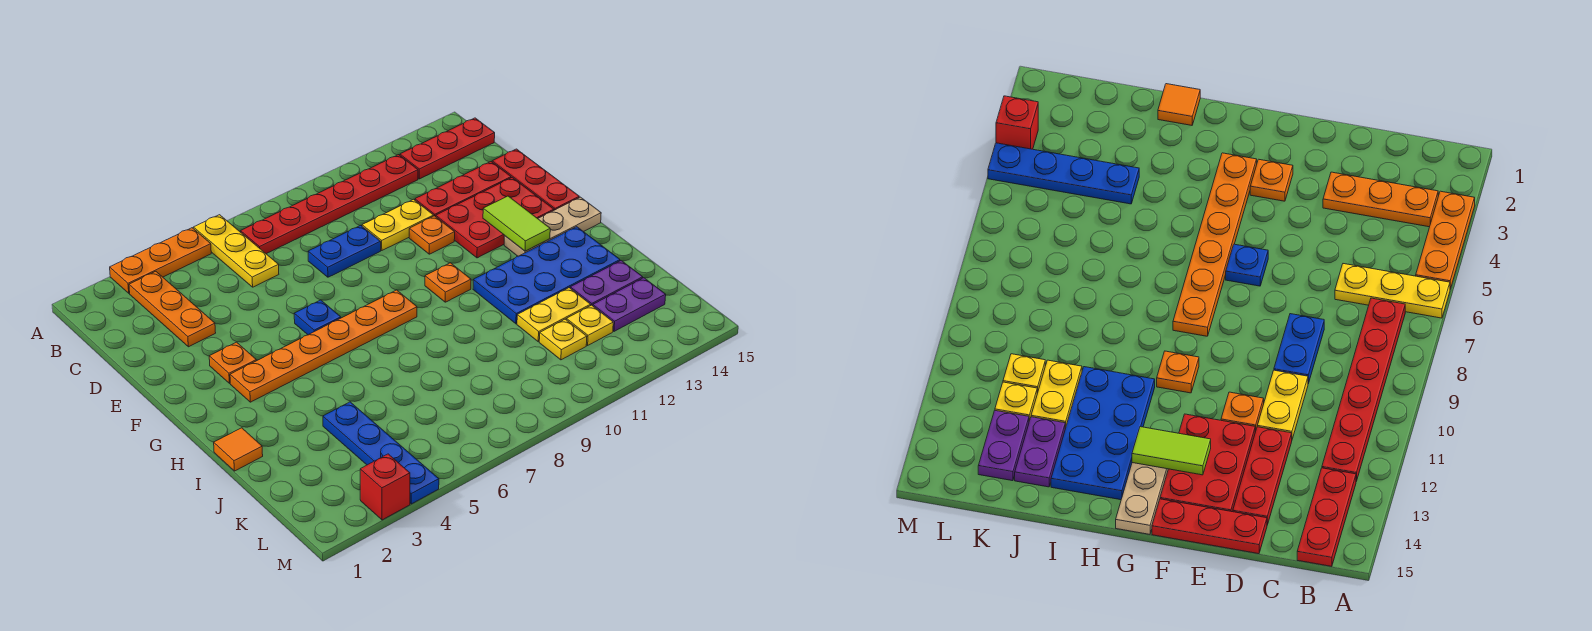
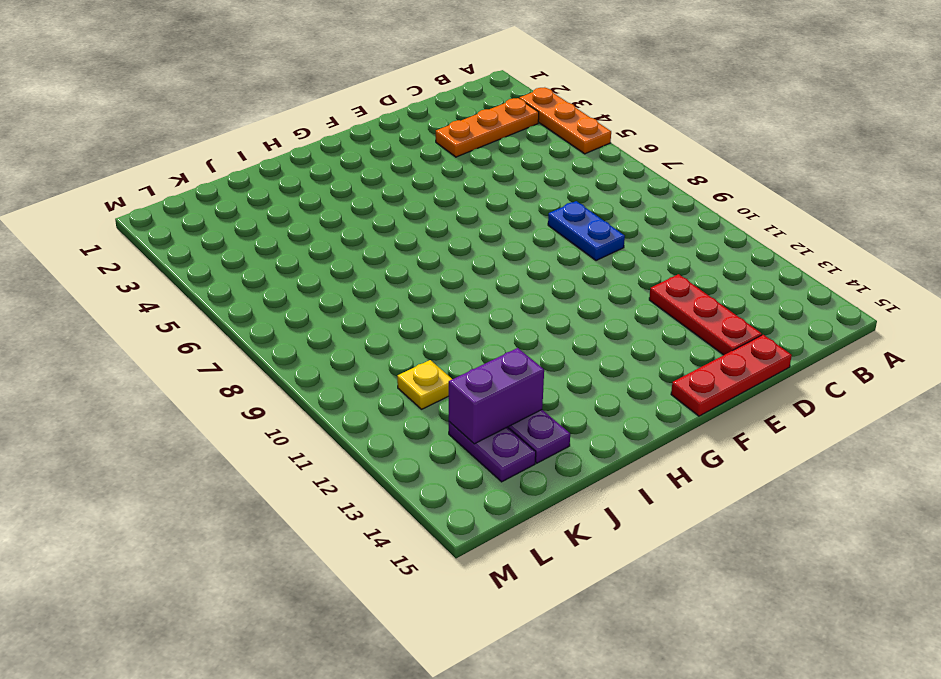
purple 1x2 brick [449,348,544,444] -> none
none -> yellow 1x3 plate [193,215,279,287]
none -> red 1x6 plate [241,155,418,254]
none -> red 1x3 plate [400,118,495,179]

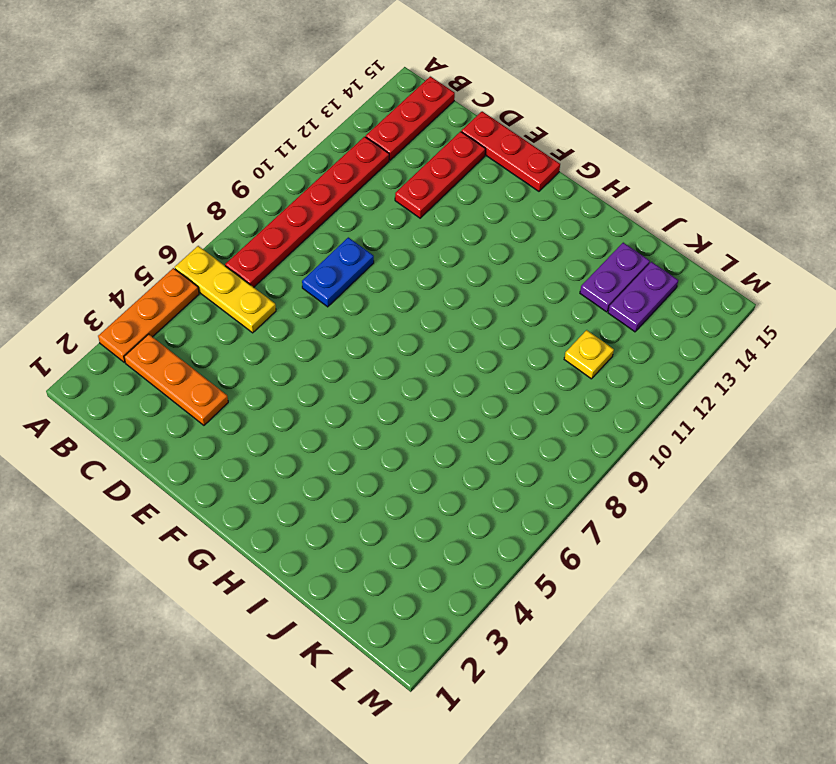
none -> yellow 1x2 plate [362,199,434,251]
none -> orange 1x1 plate [409,216,455,254]
none -> red 2x3 plate [436,178,554,258]

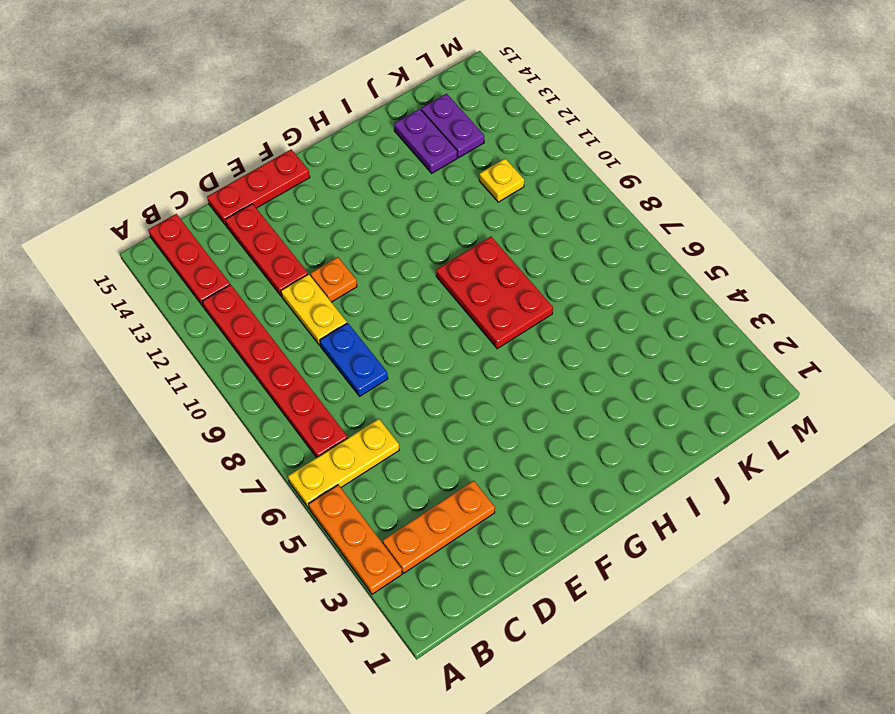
red 2x3 plate [436,237,553,349] -> red 2x3 plate moved to [436,178,554,258]
none -> orange 1x1 plate [209,342,256,383]
none -> blue 1x1 plate [294,300,341,335]
none -> orange 1x6 plate [230,290,417,402]

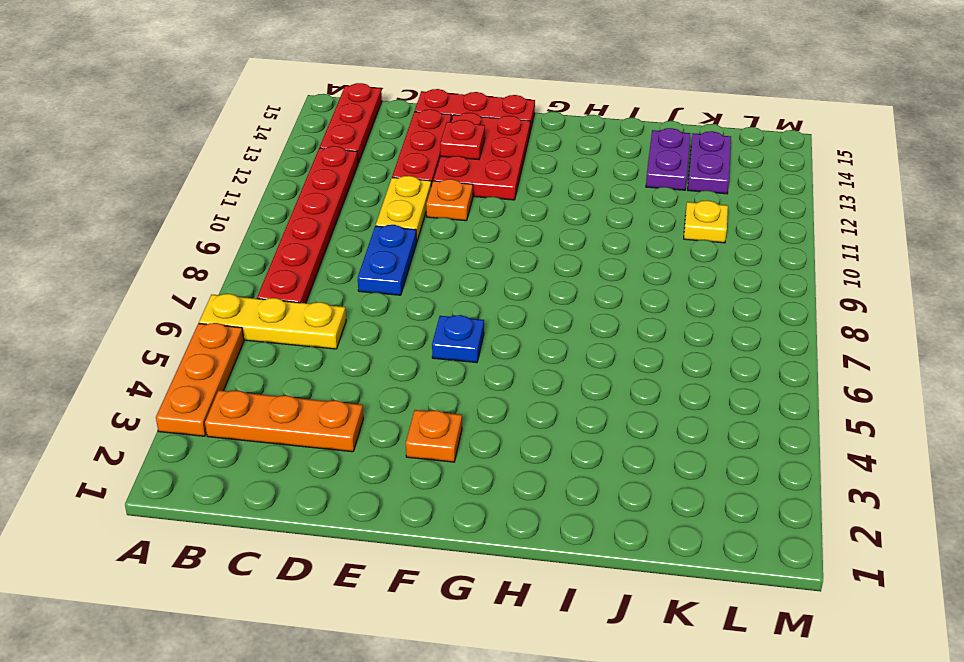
red 1x1 plate [440,120,485,160] -> none
none -> orange 1x6 plate [230,290,417,402]
none -> orange 1x1 plate [425,263,471,302]
none -> tan 1x3 plate [504,197,601,256]

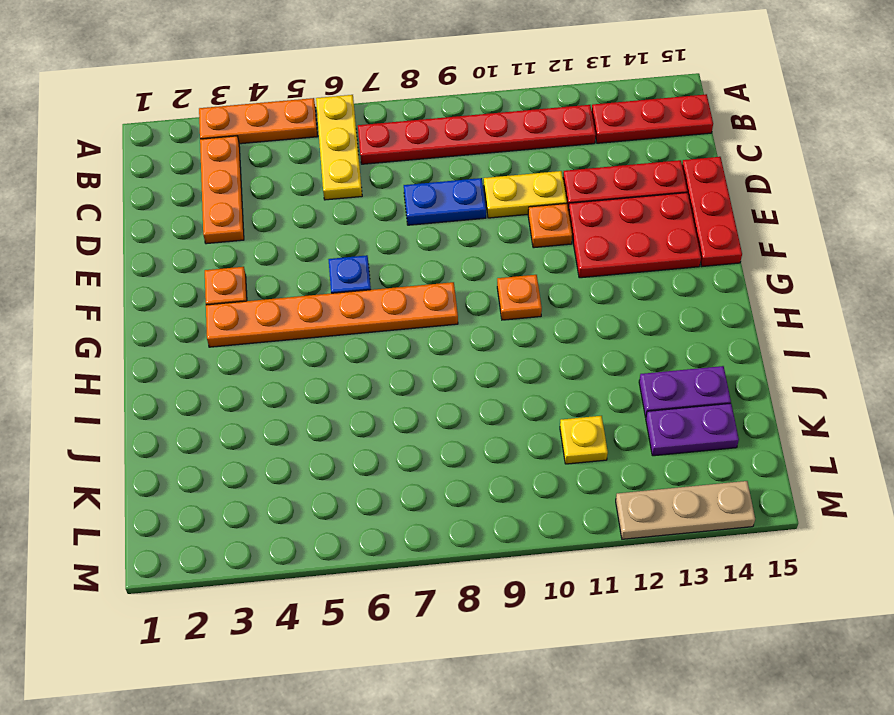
tan 1x3 plate [616,481,755,539] -> tan 1x3 plate moved to [504,197,601,256]
none -> blue 2x4 plate [473,227,620,324]
none -> orange 1x1 tile [214,428,263,471]
none -> blue 1x4 plate [323,402,439,504]

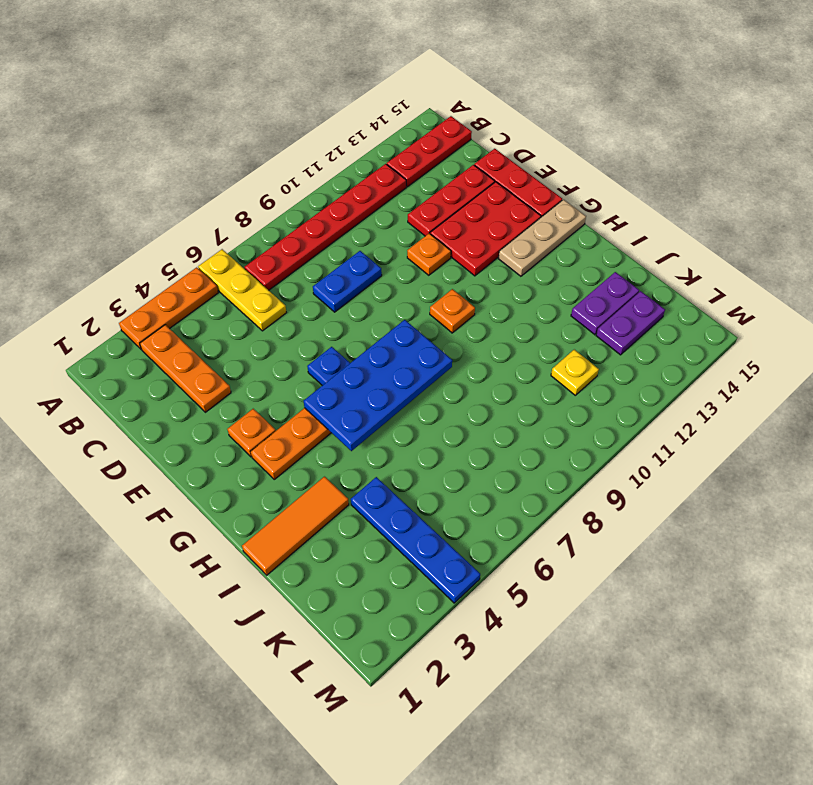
blue 2x4 plate [304,320,452,451] -> blue 2x4 plate moved to [473,227,620,324]
orange 1x3 tile [242,477,349,575] -> orange 1x1 tile [214,428,263,471]
none -> yellow 1x2 plate [362,199,434,251]
none -> yellow 1x2 plate [517,288,591,342]
none -> yellow 1x1 plate [566,305,613,345]

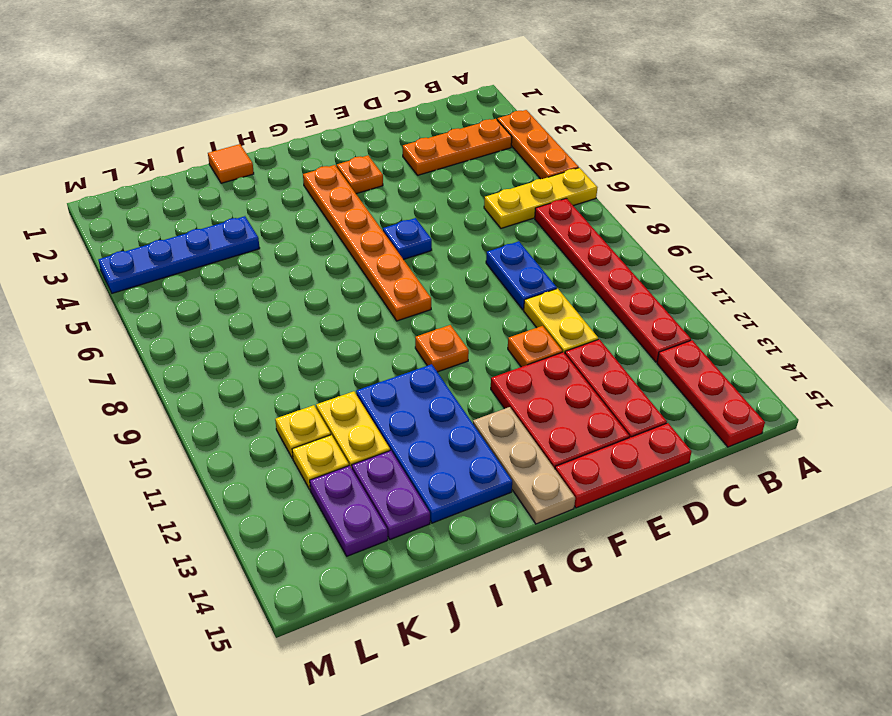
none -> red 1x1 brick [360,454,410,520]
none -> lime 1x2 tile [483,196,550,251]

